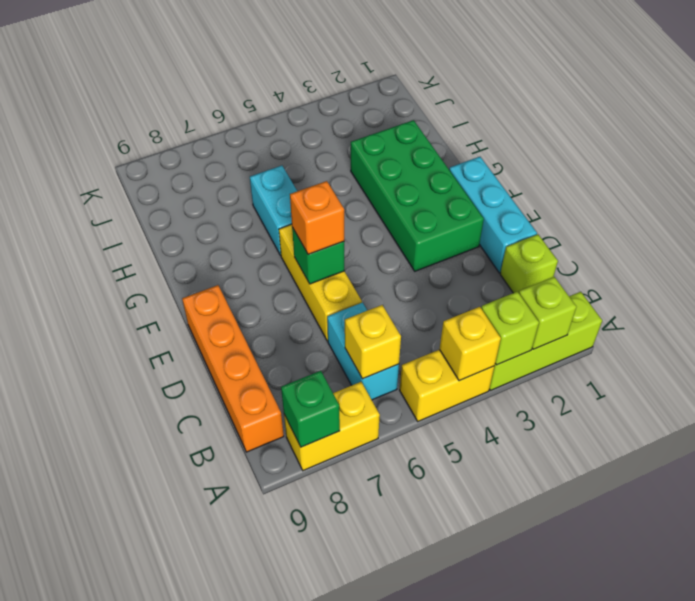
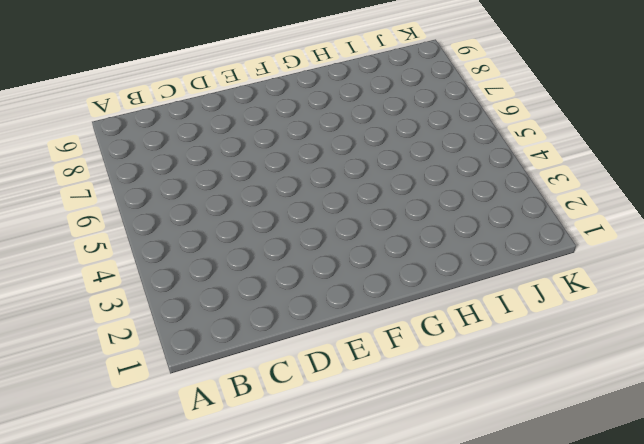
none -> lime 1x3 brick [489,292,602,390]
none -> yellow 1x2 brick [400,350,494,421]
none -> yellow 1x2 brick [284,382,380,471]

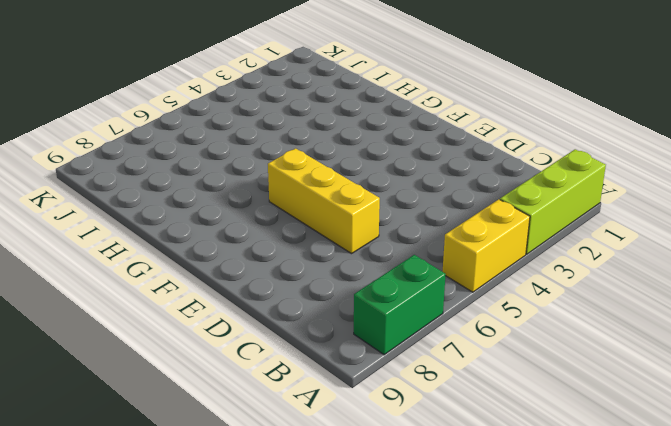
green 1x2 brick [354,255,446,355] -> yellow 1x2 brick [284,382,380,471]
none -> cyan 1x2 brick [327,303,399,400]
none -> orange 1x4 brick [182,285,284,452]
none -> lime 1x1 brick [500,234,558,293]

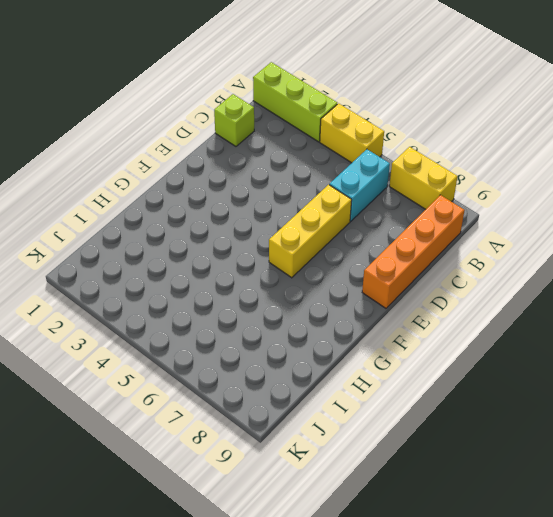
none -> cyan 1x3 brick [449,157,537,273]
none -> green 2x4 brick [351,120,484,271]
none -> cyan 1x2 brick [250,166,297,255]

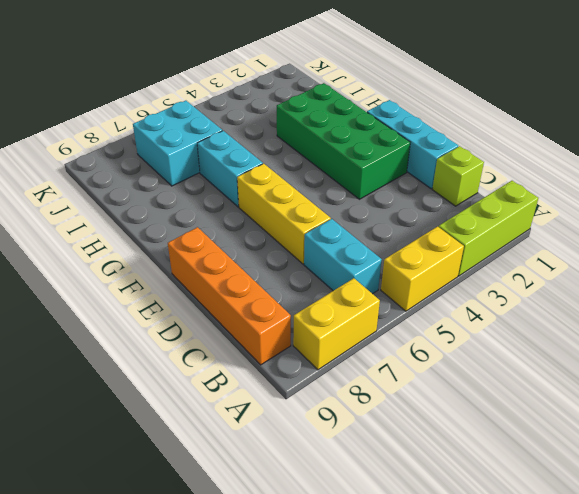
cyan 2x2 brick [133,101,222,186] -> none
none -> lime 1x1 brick [519,277,576,349]
none -> lime 1x1 brick [481,292,539,365]
none -> yellow 1x1 brick [439,307,501,381]

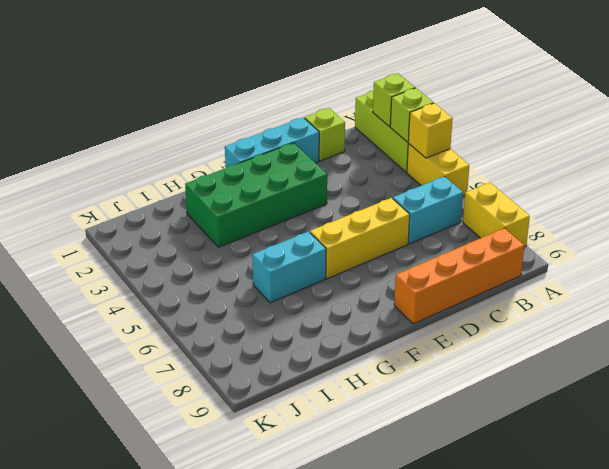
none -> green 1x1 brick [281,371,340,447]
none -> yellow 1x1 brick [345,305,401,379]
none -> green 1x1 brick [292,228,344,284]

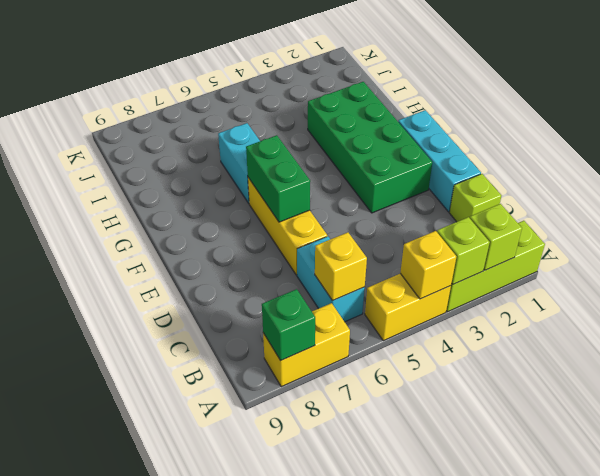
green 1x2 brick [246,135,310,222] -> green 1x1 brick [292,228,344,284]
none -> orange 1x4 brick [182,285,284,452]
none -> orange 1x1 brick [290,181,344,255]

